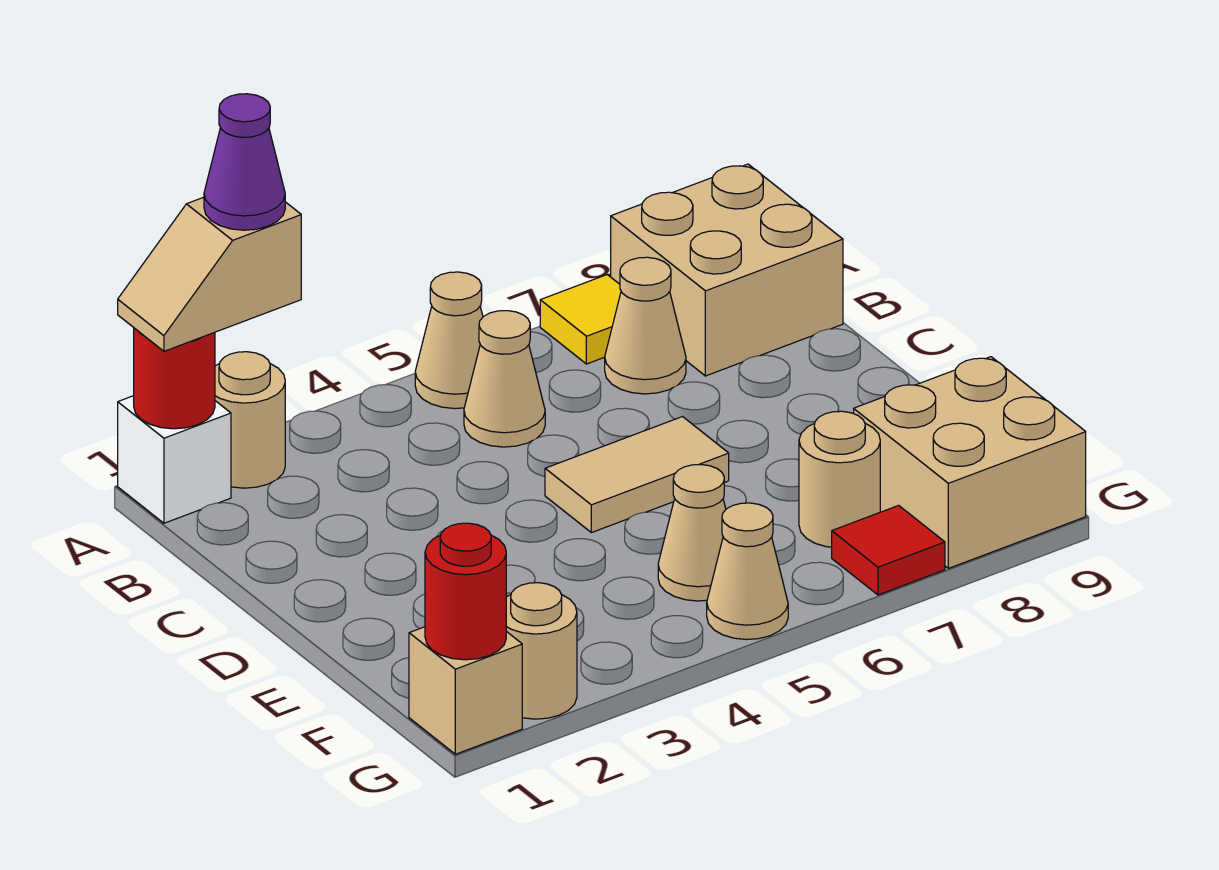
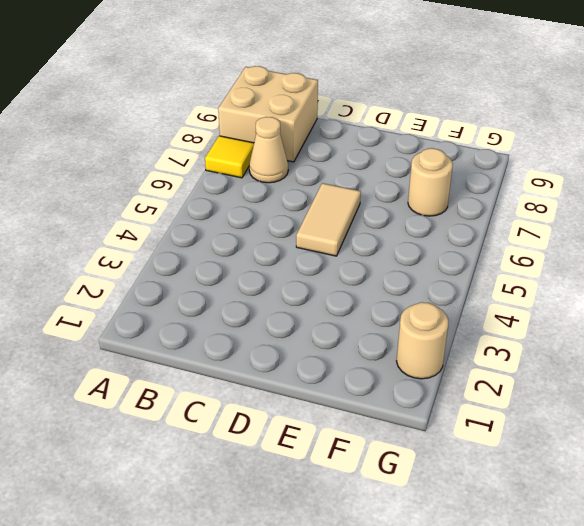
none -> white 1x1 brick [118,396,231,523]
none -> tan 1x1 round brick [215,352,285,488]
none -> tan 1x1 cone [415,272,483,409]

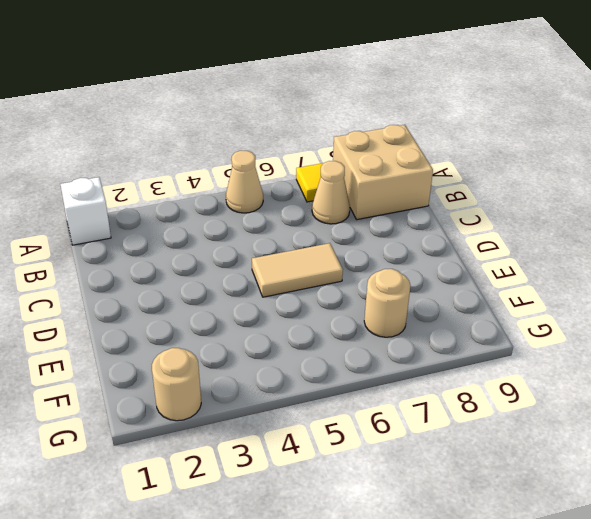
none -> tan 1x1 round brick [215,352,285,488]
none -> tan 1x1 cone [464,311,545,447]
none -> tan 1x1 cone [658,465,726,601]

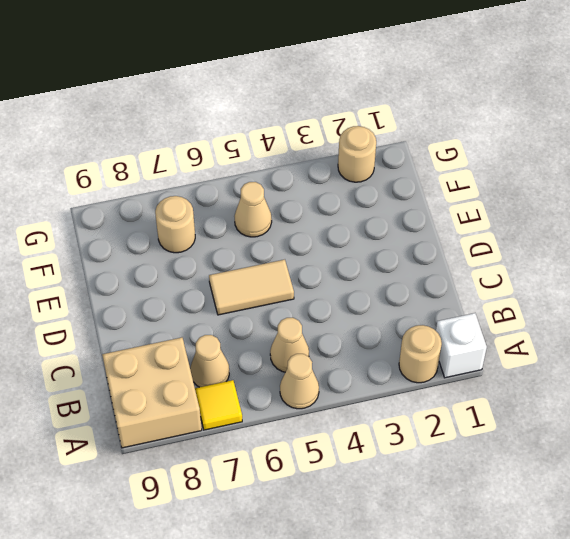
none -> tan 2x2 brick [854,357,1086,568]
none -> tan 1x1 brick [409,627,522,754]
none -> tan 1x1 cone [707,503,788,639]

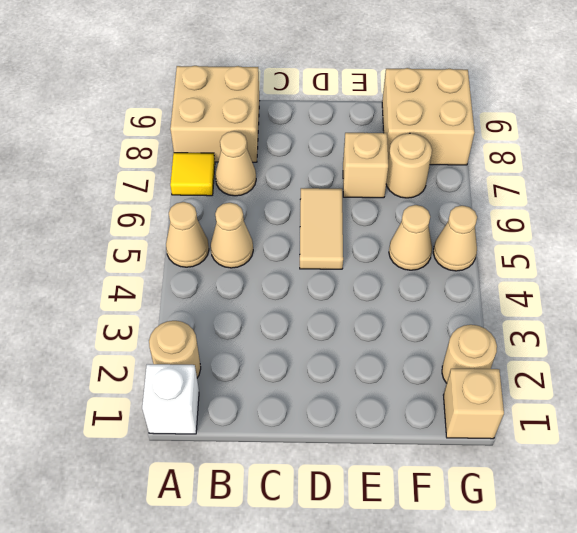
tan 1x1 brick [343,133,388,198] -> none
none -> red 1x1 tile [832,505,945,595]
none -> red 1x1 round brick [134,328,215,429]
none -> red 1x1 round brick [425,523,506,660]

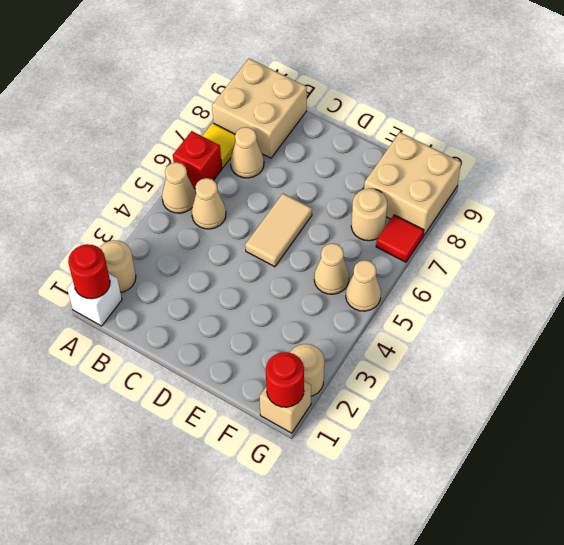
red 1x1 brick [173,131,222,189] -> none
none -> tan 1x2 slope [118,197,301,351]
none -> purple 1x1 cone [204,94,285,230]

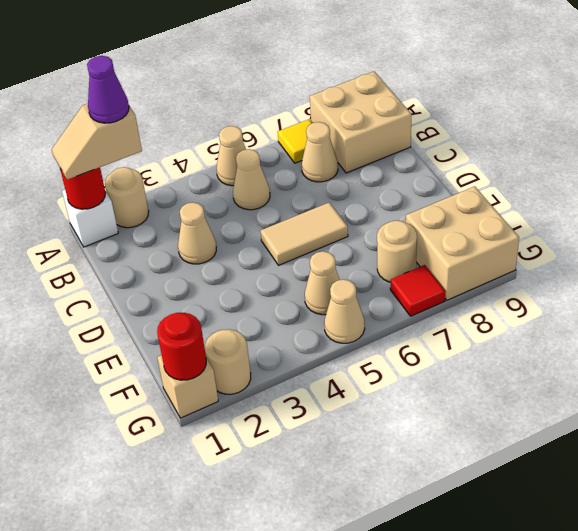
tan 1x1 cone [178,202,216,264] -> none

